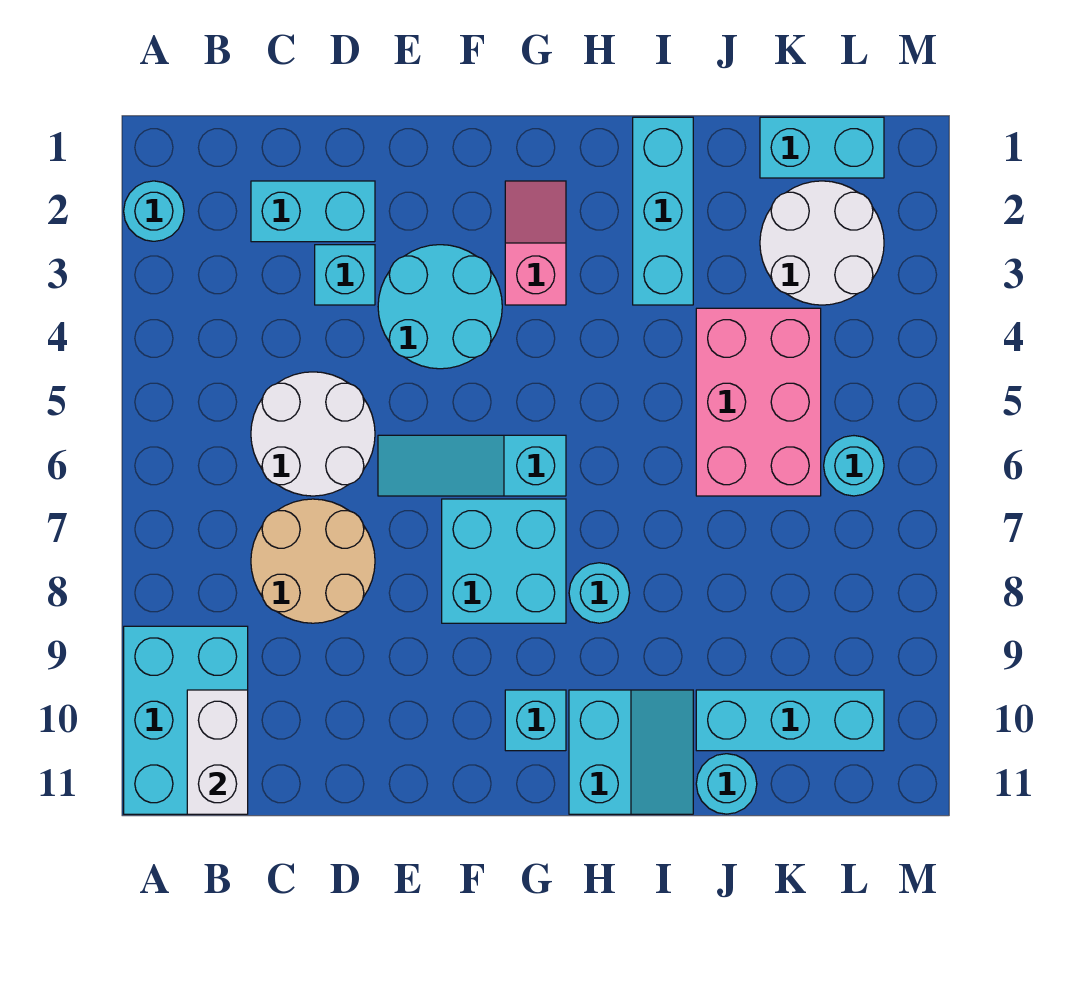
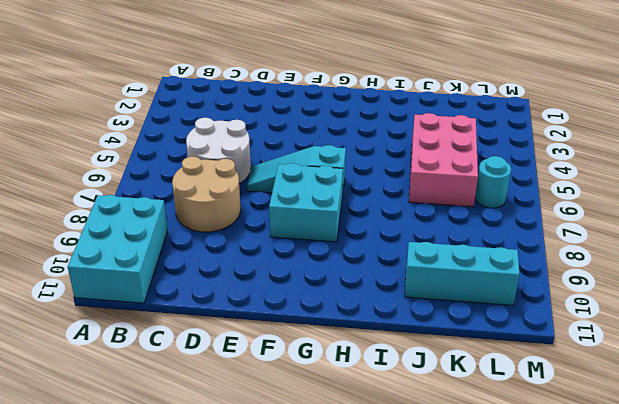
none -> cyan 1x1 round brick [124,181,184,241]
none -> cyan 1x2 brick [251,181,375,242]
none -> cyan 1x1 brick [315,245,375,305]

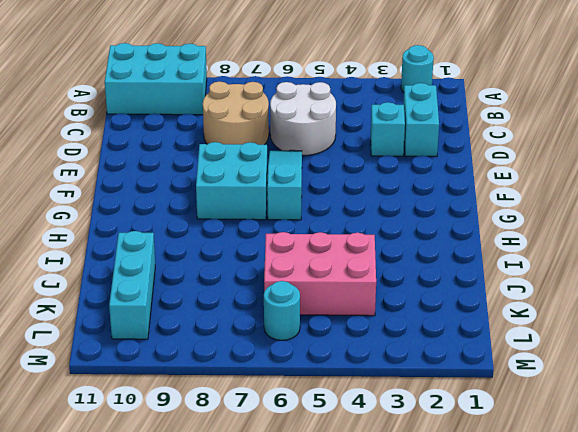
none -> cyan 2x2 round brick [378,245,502,369]
none -> pink 1x2 slope [505,181,566,305]
none -> cyan 1x1 brick [505,690,566,751]

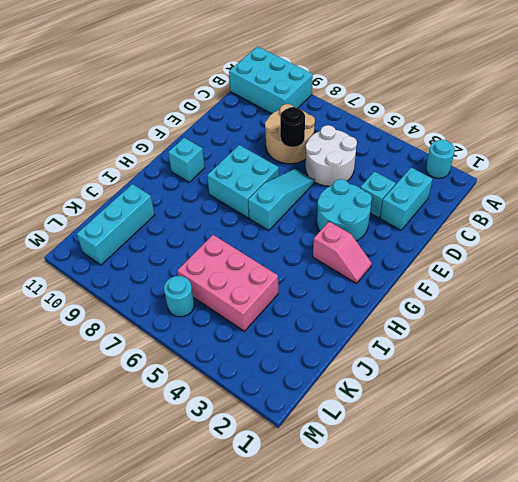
black 1x1 round brick [280,107,305,147] -> none
none -> cyan 1x1 round brick [569,563,630,623]
none -> cyan 2x2 slope [569,690,693,814]
none -> cyan 1x3 brick [633,117,693,305]

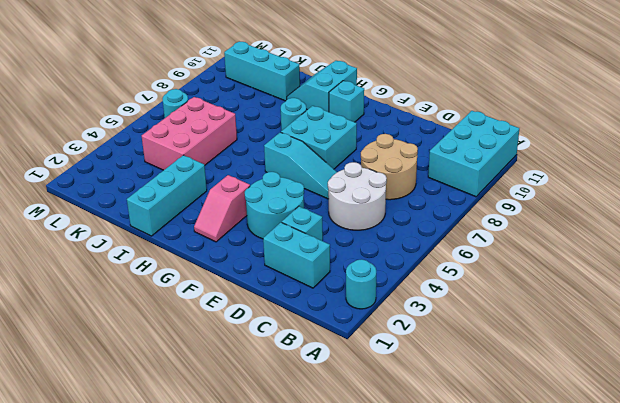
none -> cyan 1x1 round brick [696,754,757,814]
none -> cyan 1x2 brick [760,117,884,178]
none -> white 2x2 round brick [760,181,884,305]

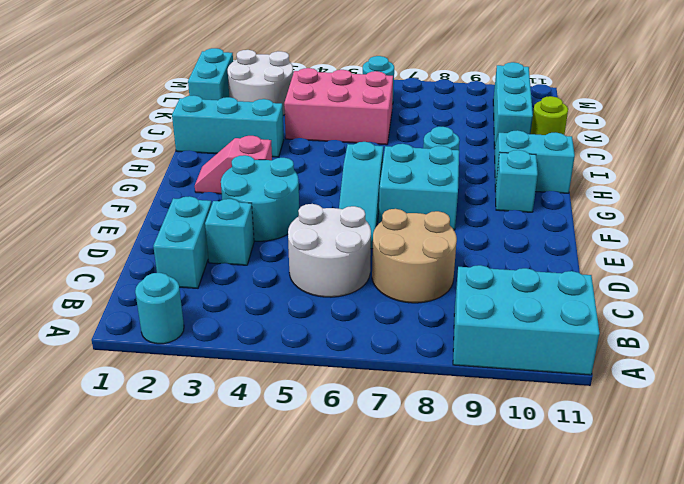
lime 1x1 round brick [531,96,568,135] -> cyan 1x1 round brick [696,754,757,814]
none -> white 1x2 brick [187,690,248,814]

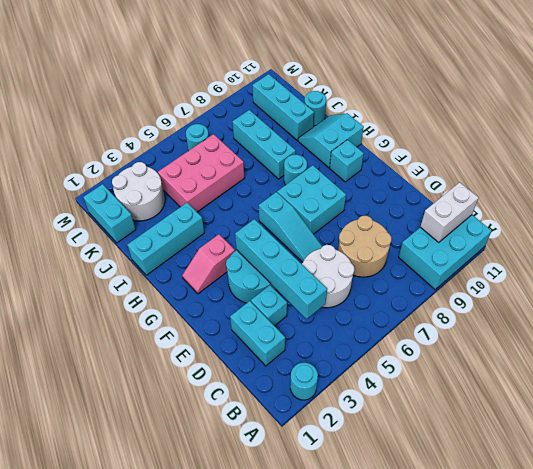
cyan 1x4 brick [235,219,327,319] -> none
cyan 1x3 brick [233,110,296,179] -> none

